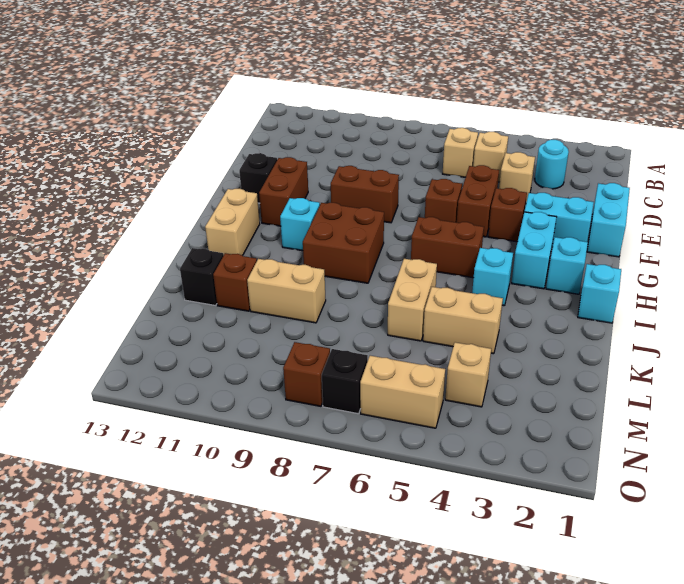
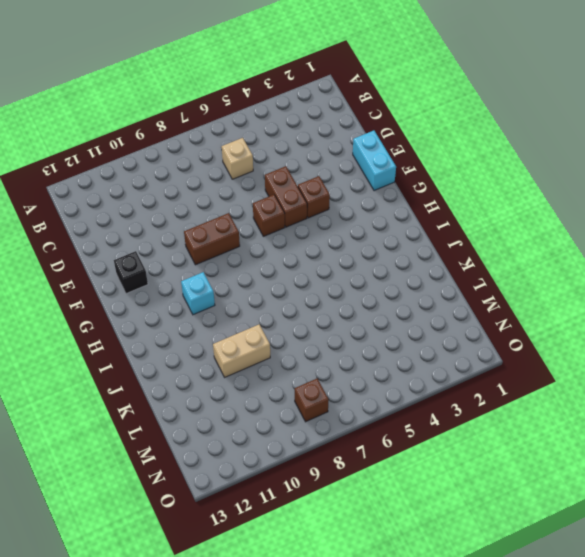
none -> cyan 1x1 round brick [535,140,569,189]
none -> tan 1x1 brick [473,132,508,182]
none -> tan 1x1 brick [499,152,535,202]

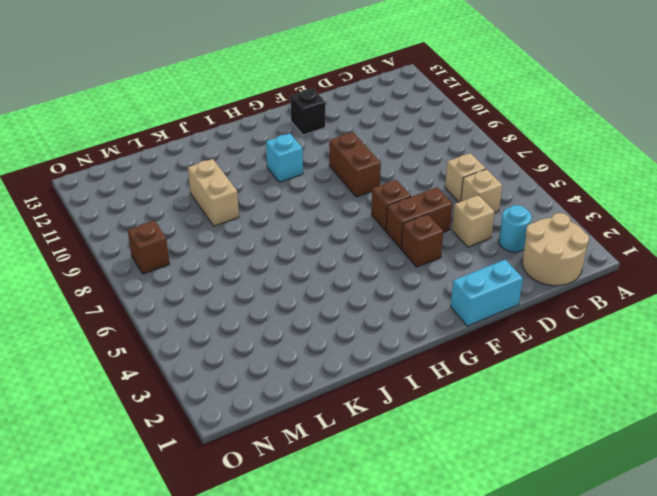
tan 2x2 round brick [522,213,589,286] -> none
none -> cyan 1x2 brick [524,193,594,247]
none -> brown 1x2 brick [259,157,308,226]
none -> cyan 1x2 brick [512,212,556,289]

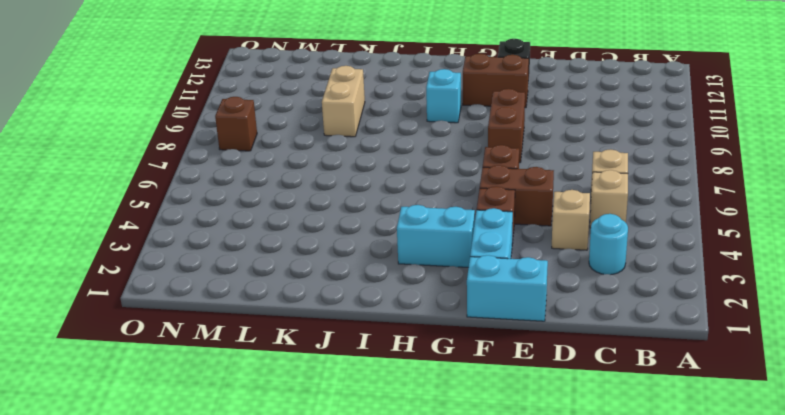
none -> cyan 1x1 brick [546,237,588,294]
none -> brown 1x2 brick [411,217,484,278]
none -> brown 2x2 brick [303,203,384,283]

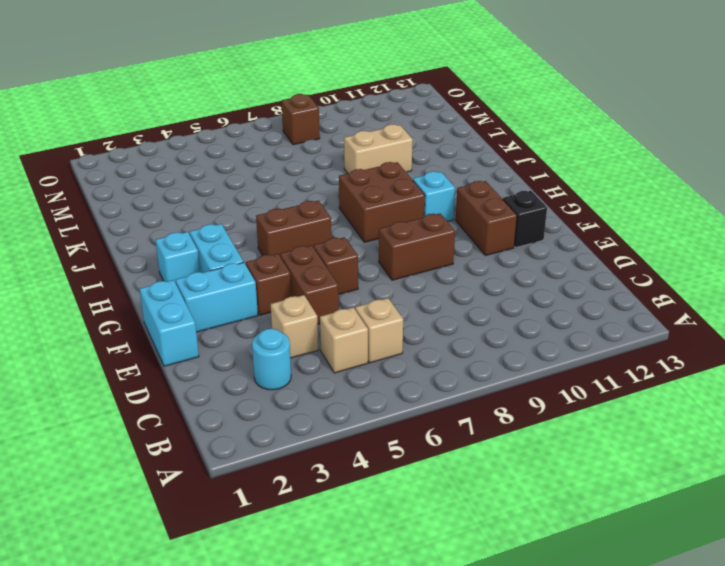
none -> tan 1x2 brick [205,189,260,255]
none -> cyan 1x1 brick [578,264,621,323]
none -> cyan 1x1 brick [472,248,513,306]

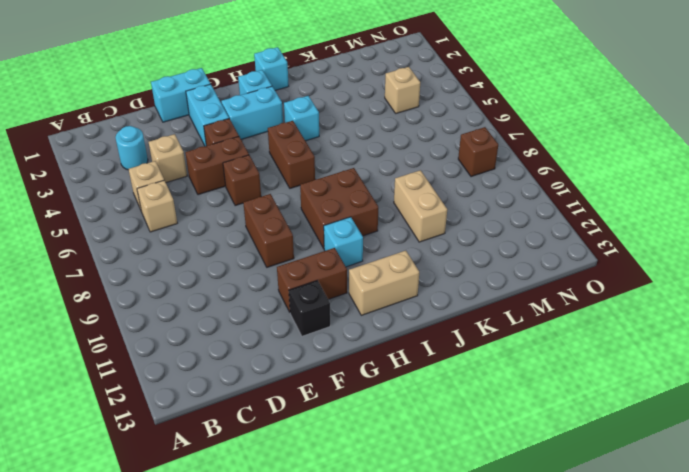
none -> tan 1x2 brick [388,259,437,341]
none -> tan 1x2 brick [423,287,503,354]
none -> brown 1x1 brick [213,253,257,311]

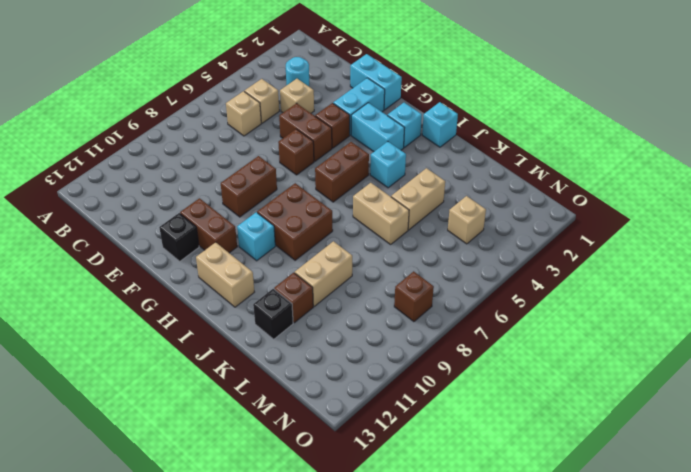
none -> tan 1x2 brick [360,356,445,428]
none -> black 1x1 brick [322,349,368,414]

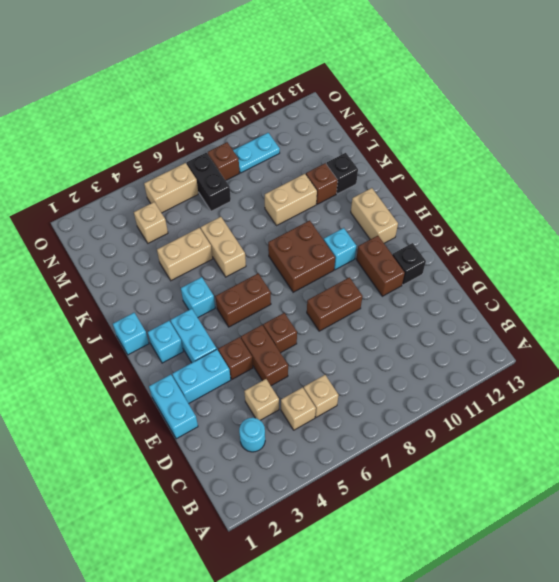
black 1x2 brick [187,153,231,211] -> black 1x1 brick [322,349,368,414]
cyan 1x2 plate [233,133,280,173] -> none

